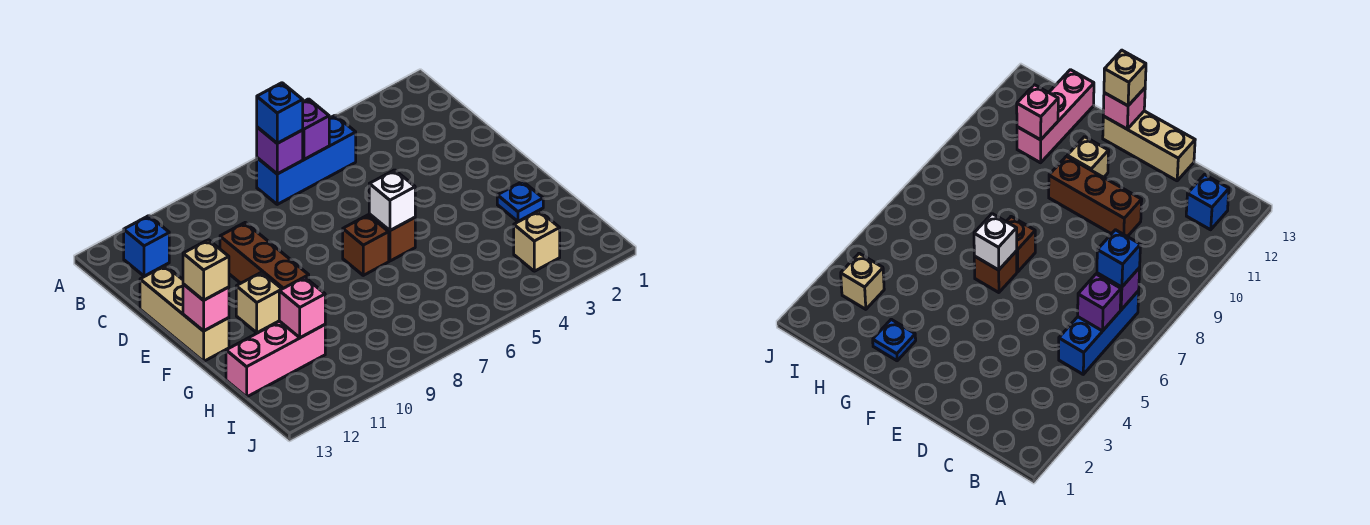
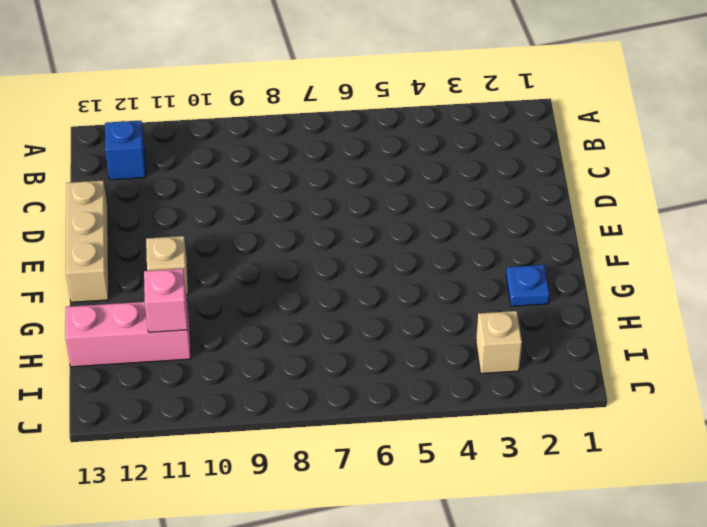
none -> blue 1x3 brick [257,115,356,204]
none -> brown 1x3 brick [220,223,309,289]
none -> brown 1x1 brick [369,214,415,261]

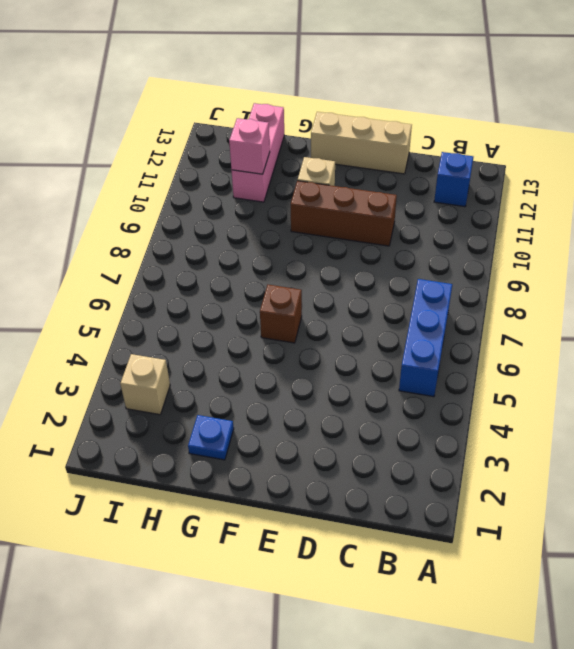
none -> brown 1x1 brick [343,215,389,275]
none -> purple 1x1 brick [303,99,329,160]
none -> purple 1x1 brick [257,127,303,174]

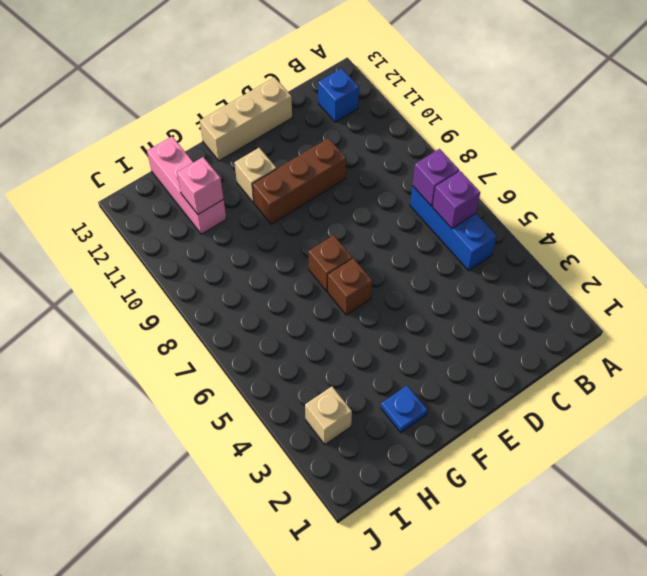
none -> white 1x1 brick [369,170,415,231]
none -> pink 1x1 brick [183,284,229,331]
none -> blue 1x1 brick [257,83,303,143]

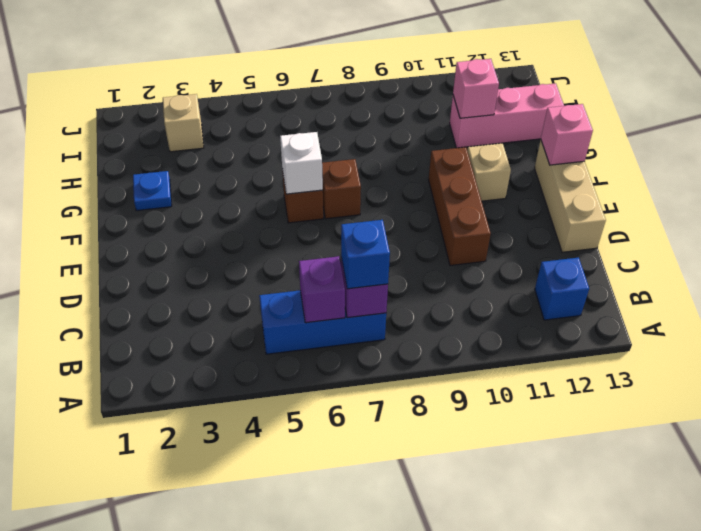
none -> tan 1x1 brick [183,240,229,300]

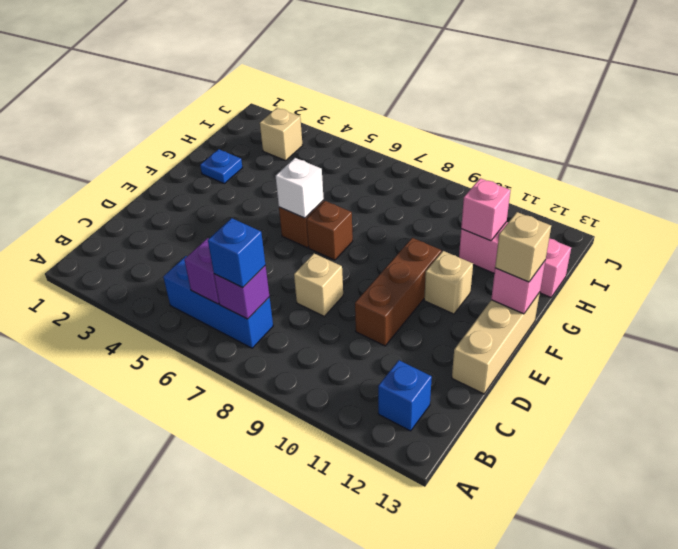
tan 1x1 brick [294,254,343,316] -> none

